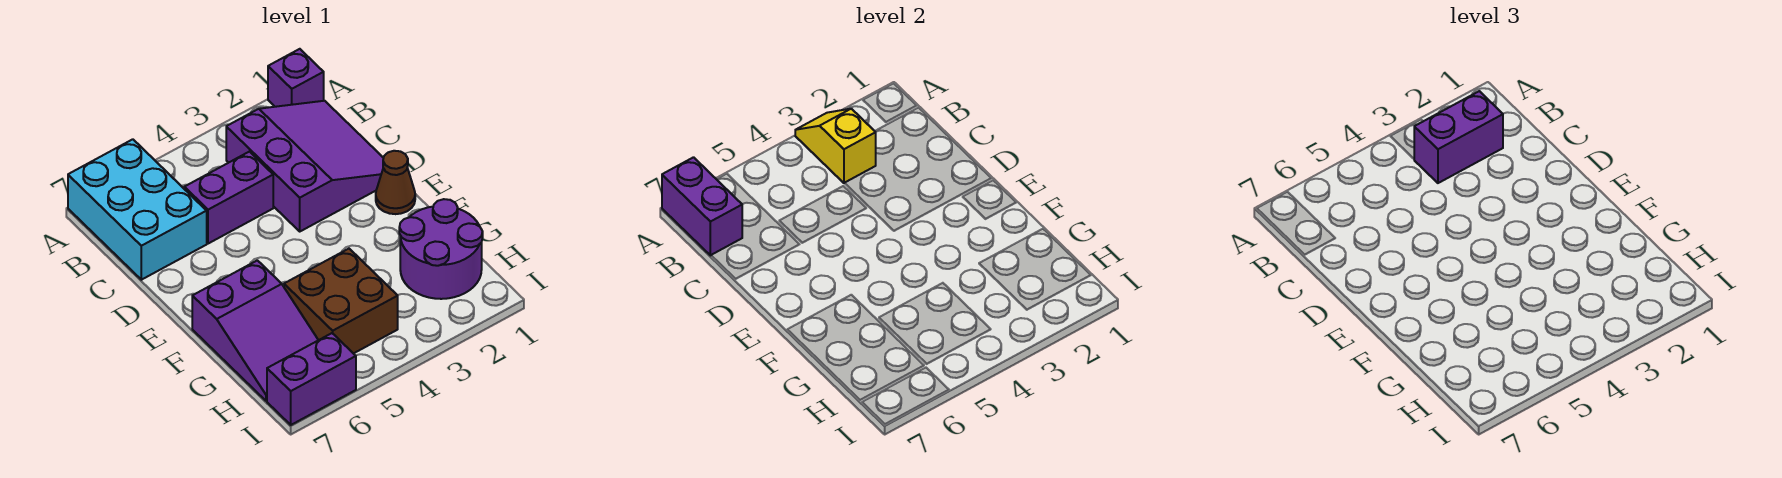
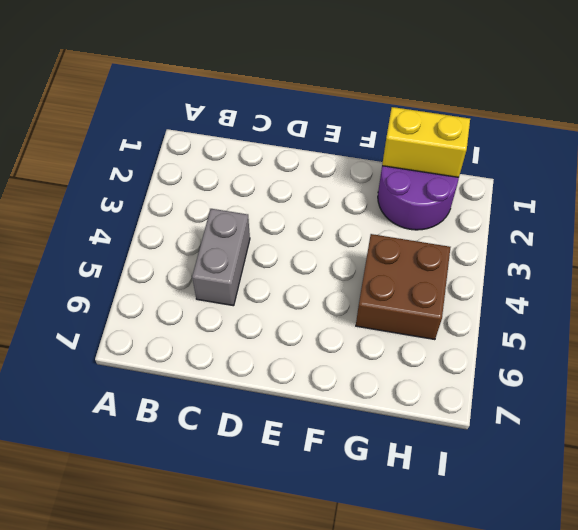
grey 1x2 brick [192,209,250,306] -> purple 1x2 brick [184,152,273,244]
yellow 1x2 brick [382,107,470,177] -> none
none -> purple 1x1 brick [268,49,324,107]
none -> cyan 2x3 brick [68,139,207,280]
none -> purple 3x3 slope [226,101,383,231]

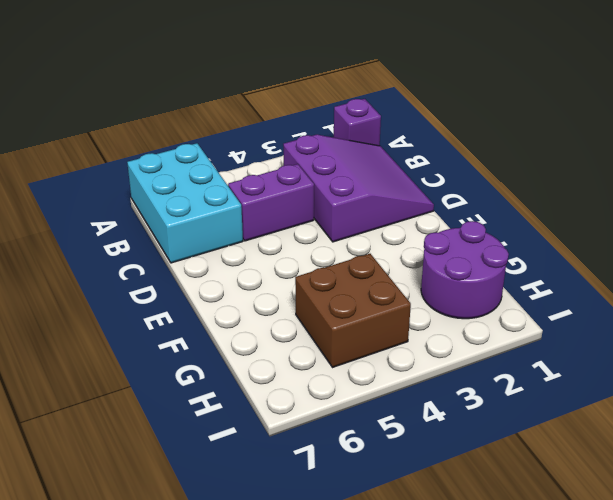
none -> brown 1x1 cone [376,151,415,214]
none -> purple 2x3 slope [192,260,318,401]
none -> purple 1x2 brick [267,333,356,425]

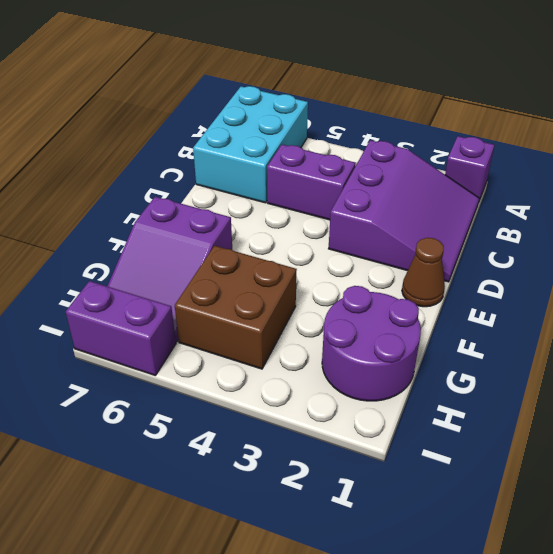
none -> yellow 1x2 slope [795,109,876,183]
none -> purple 1x2 brick [662,157,742,256]
none -> purple 1x2 brick [1414,91,1503,183]

